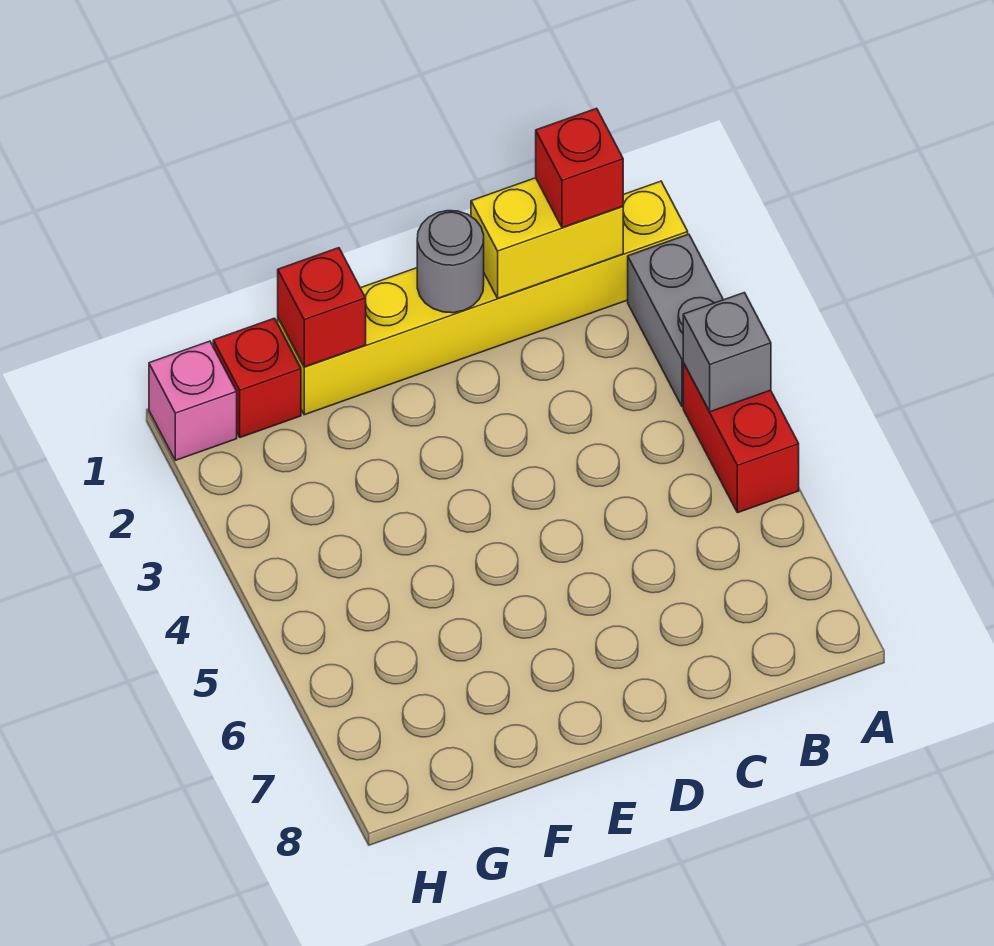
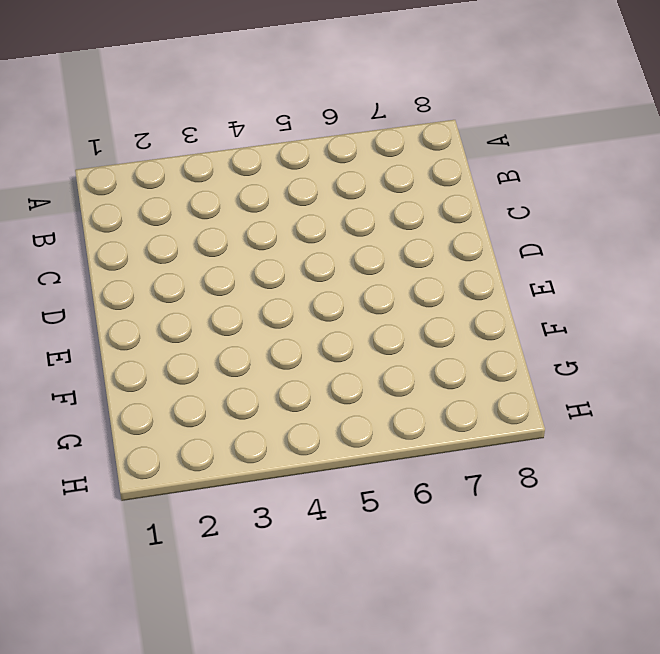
none -> yellow 1x6 brick [278,181,688,415]
none -> grey 1x2 brick [628,234,723,407]

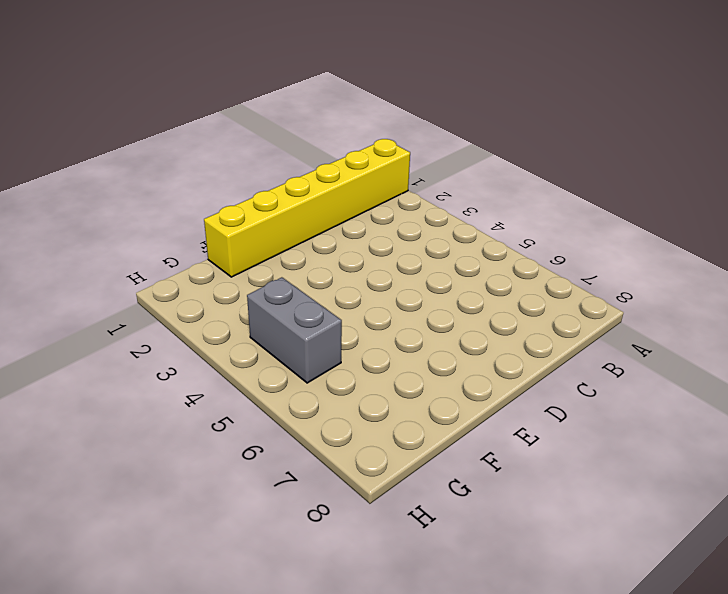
grey 1x2 brick [247,277,342,383] -> grey 1x2 brick moved to [628,234,723,407]
none -> red 1x2 brick [683,363,799,513]
none -> red 1x1 brick [213,318,301,437]

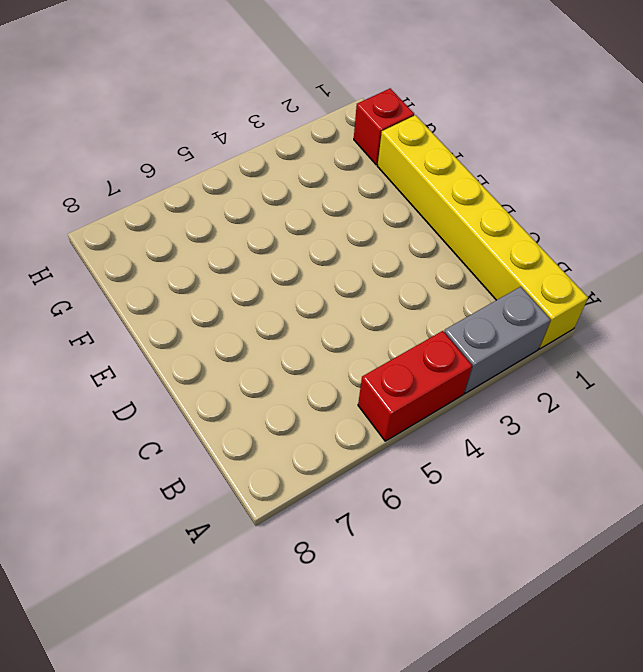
none -> pink 1x1 brick [149,341,237,460]
none -> grey 1x1 brick [683,293,771,412]

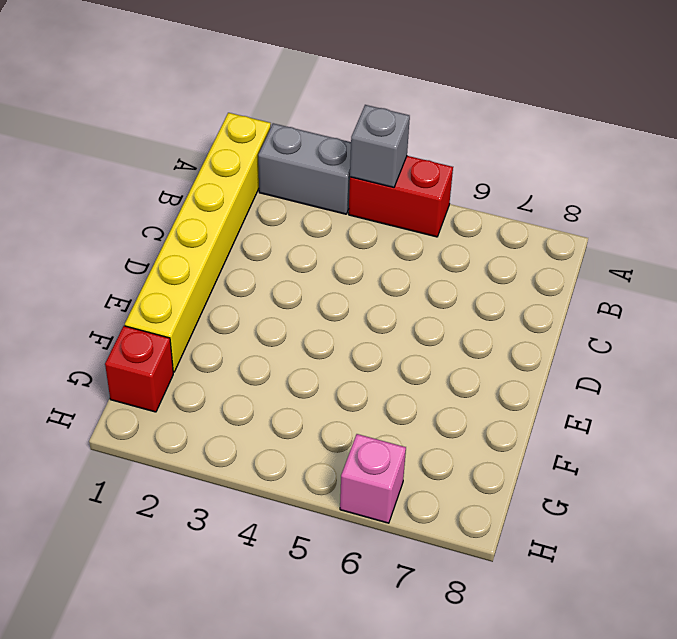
pink 1x1 brick [340,434,406,523] -> pink 1x1 brick moved to [149,341,237,460]
none -> yellow 1x2 brick [471,178,623,298]
none -> grey 1x1 round brick [417,211,484,313]

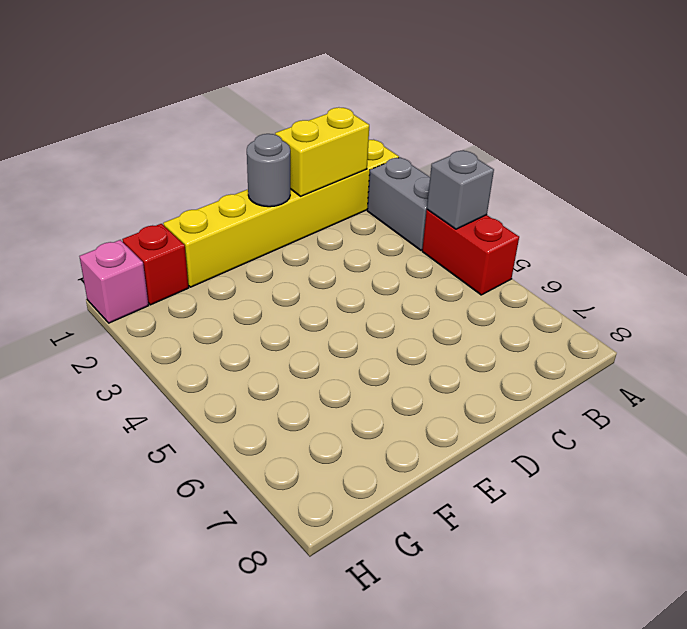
none -> red 1x1 brick [278,248,366,367]
none -> red 1x1 brick [536,108,623,228]

